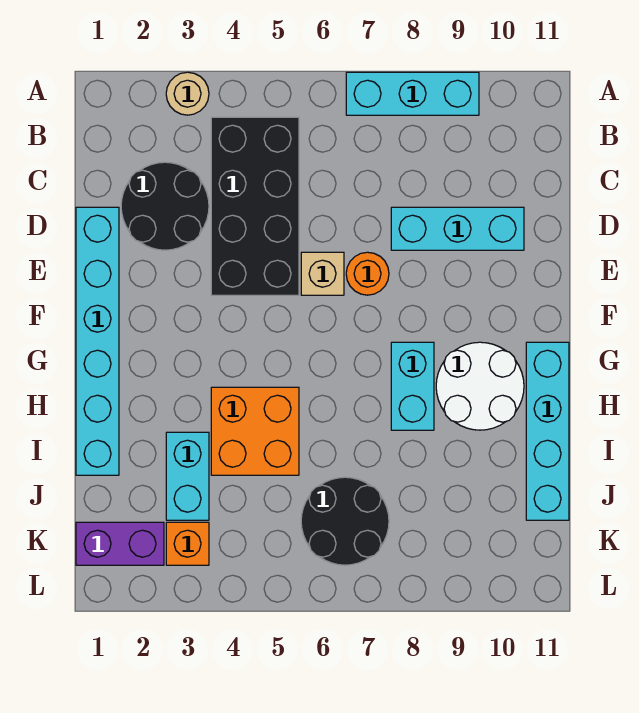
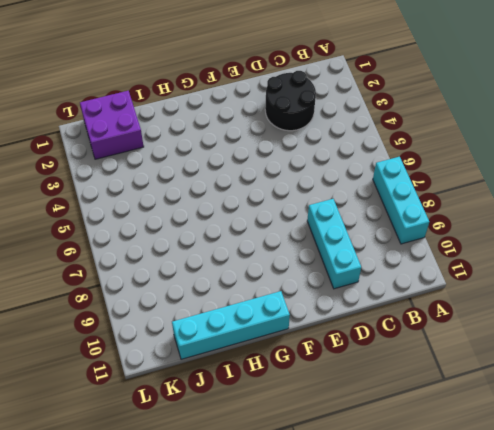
purple 2x2 brick [80,91,144,159] -> purple 1x2 brick [76,522,164,565]
none -> tan 1x1 round brick [166,72,209,115]
none -> black 2x4 brick [211,117,299,295]
none -> cyan 1x6 brick [76,207,119,475]

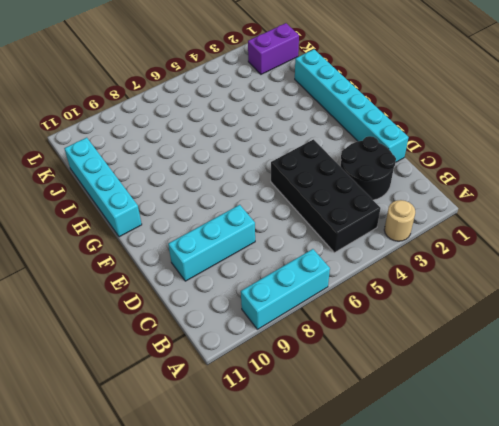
none -> tan 1x1 brick [301,252,344,295]
none -> orange 1x1 round brick [346,252,389,295]
none -> cyan 1x2 brick [391,342,434,430]

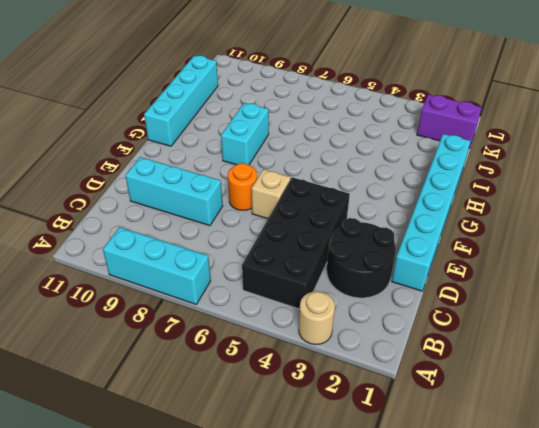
none -> white 2x2 round brick [436,342,524,430]
none -> orange 2x2 brick [211,387,299,475]
none -> cyan 1x2 brick [166,432,209,520]

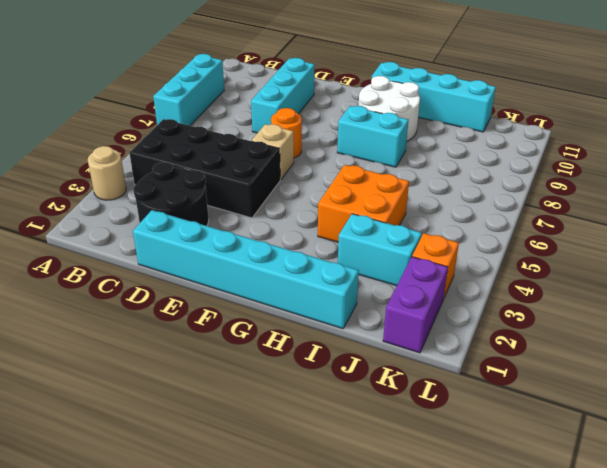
none -> black 2x2 round brick [301,477,389,565]

